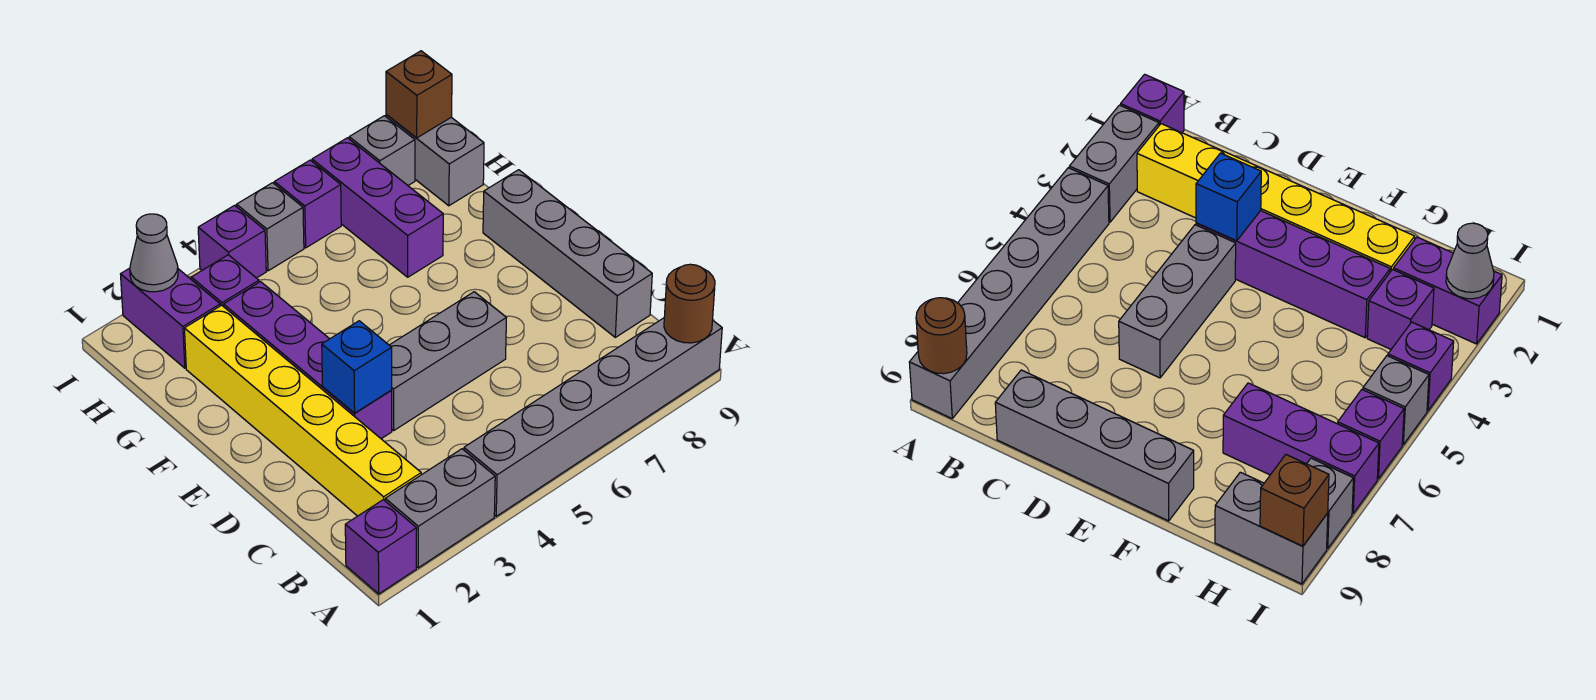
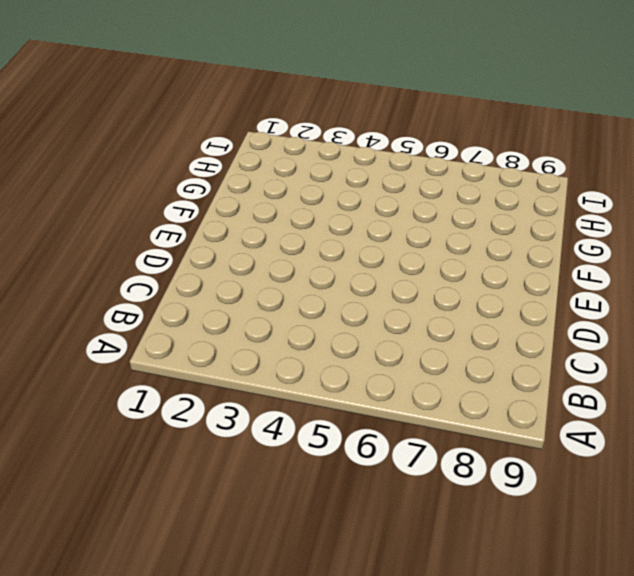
none -> purple 1x1 brick [345,500,417,594]
none -> grey 1x2 brick [385,449,495,568]
none -> grey 1x6 brick [464,318,722,516]

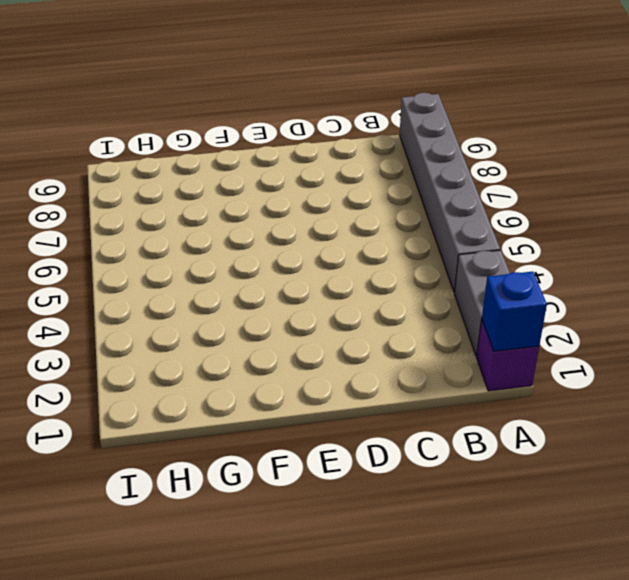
blue 1x1 brick [482,271,547,351] -> blue 1x1 brick moved to [322,321,392,413]
none -> yellow 1x6 brick [184,305,421,516]
none -> grey 1x4 brick [483,170,652,337]
none -> purple 1x4 brick [224,282,392,439]

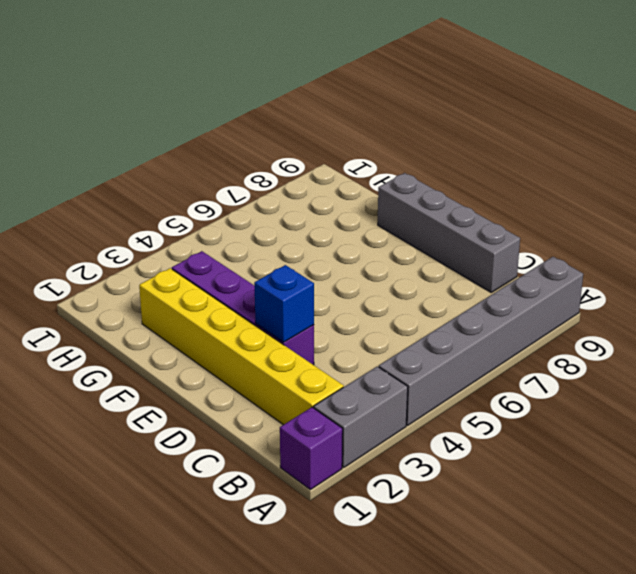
none -> grey 1x3 brick [389,292,506,431]
none -> purple 1x3 brick [312,138,443,277]
none -> purple 1x2 brick [121,268,220,368]

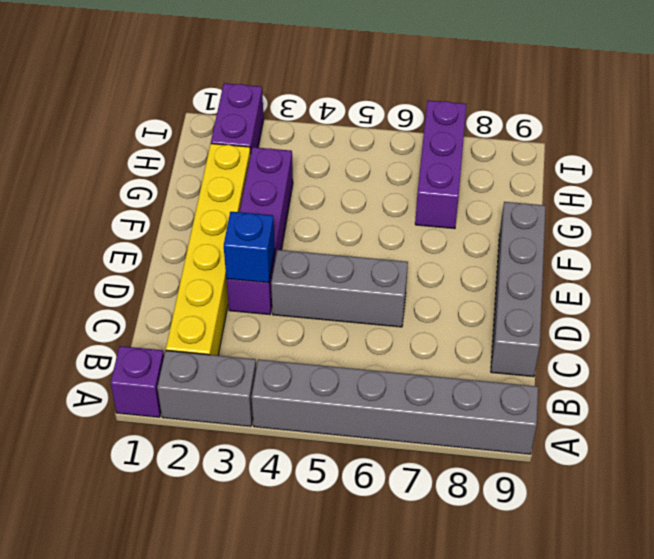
none -> purple 1x1 brick [191,255,259,307]
none -> grey 1x2 brick [386,115,484,206]
none -> purple 1x1 brick [198,205,266,278]

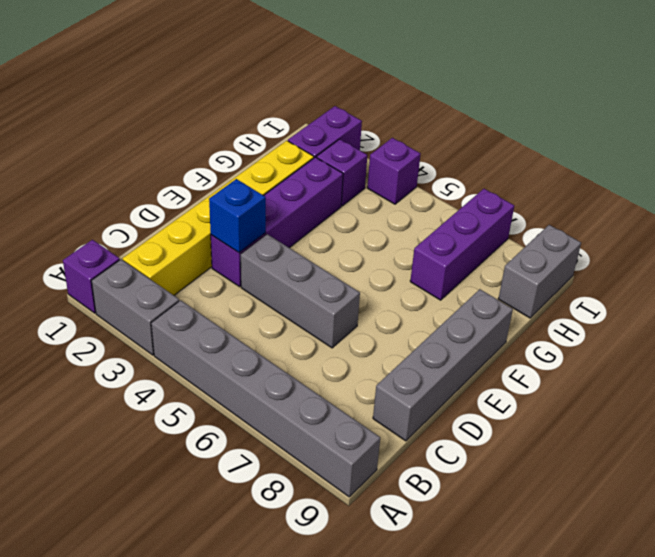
none -> grey 1x1 brick [236,183,304,271]
none -> purple 1x1 brick [274,160,341,248]
none -> grey 1x1 brick [349,116,415,185]

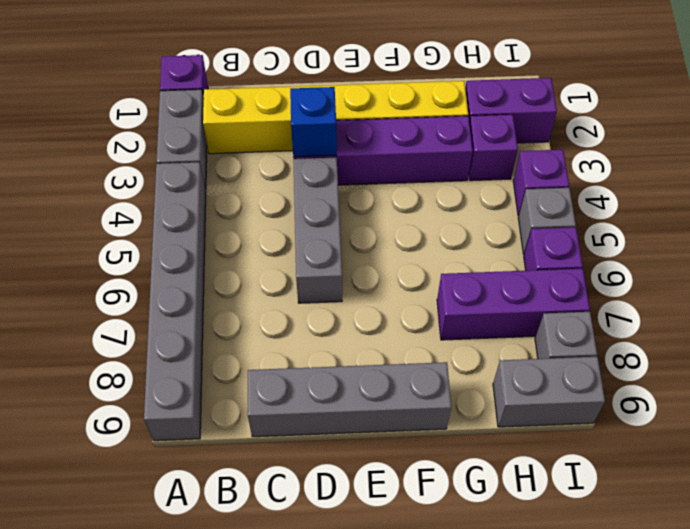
none -> brown 1x1 round brick [664,264,715,343]
none -> grey 1x1 cone [130,214,178,292]
none -> brown 1x1 brick [386,51,452,138]

